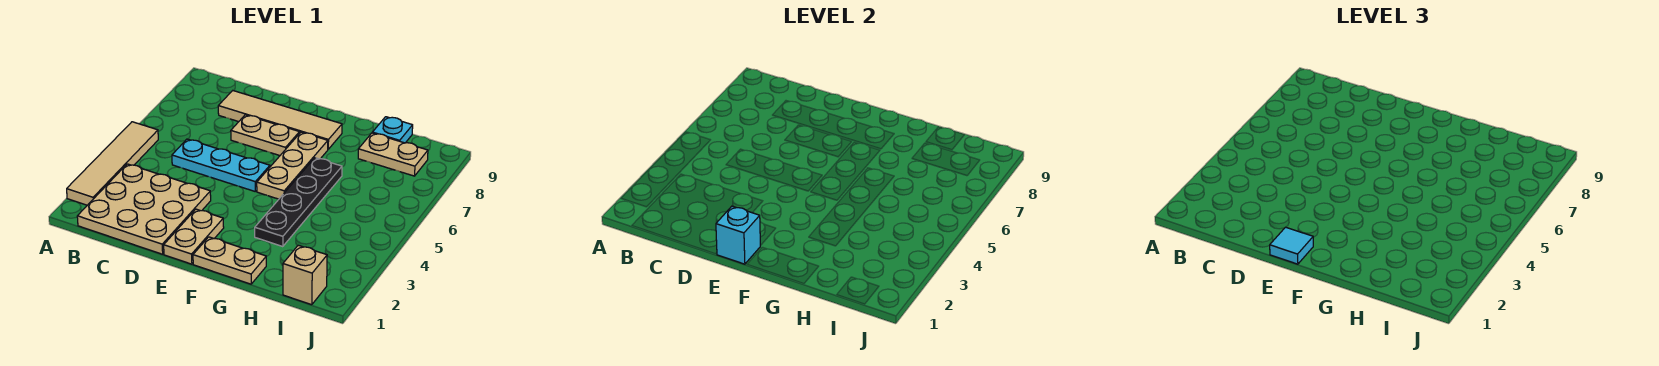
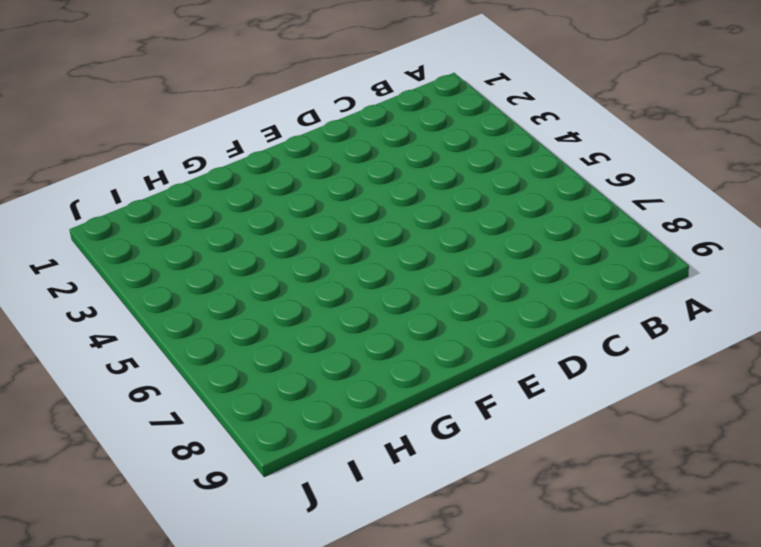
none -> tan 1x4 tile [67,122,158,205]
none -> tan 3x3 plate [77,164,211,254]
none -> cyan 1x3 plate [172,139,270,191]

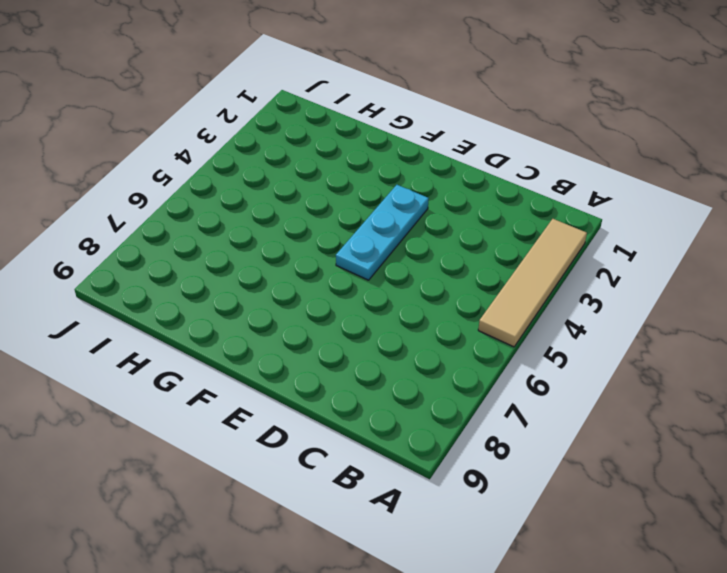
cyan 1x3 plate [336,185,429,280] -> cyan 1x3 plate turned to [172,139,270,191]
none -> tan 3x3 plate [77,164,211,254]
none -> tan 1x4 tile [218,91,342,149]
none -> tan 1x2 plate [231,115,300,156]

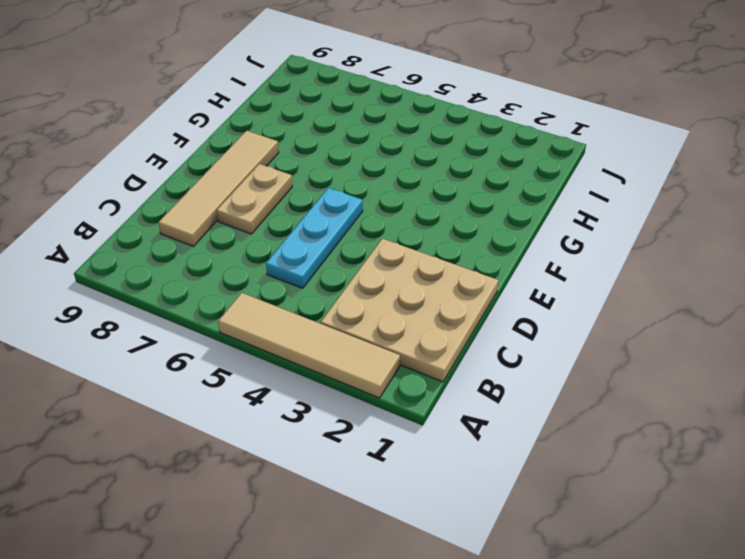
none -> tan 1x2 plate [164,209,224,264]
none -> tan 1x2 plate [193,237,266,284]
none -> tan 1x3 plate [257,132,328,199]

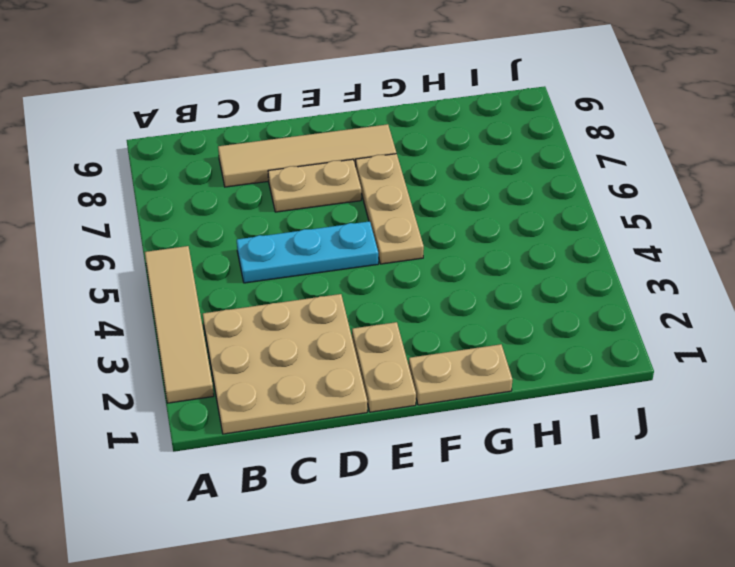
none -> black 1x4 plate [255,158,342,247]
none -> tan 1x2 plate [358,133,428,176]
none -> cyan 1x1 plate [372,117,413,143]

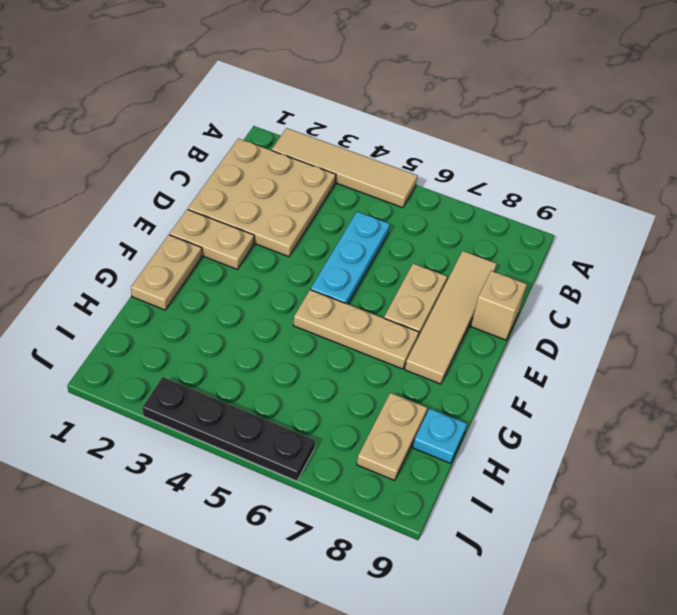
tan 1x1 brick [471,271,527,340] -> tan 1x1 brick moved to [283,245,327,305]
black 1x4 plate [142,377,315,481] -> black 1x4 plate moved to [255,158,342,247]
none -> cyan 1x1 brick [716,206,760,264]
none -> cyan 1x1 tile [1270,227,1313,264]

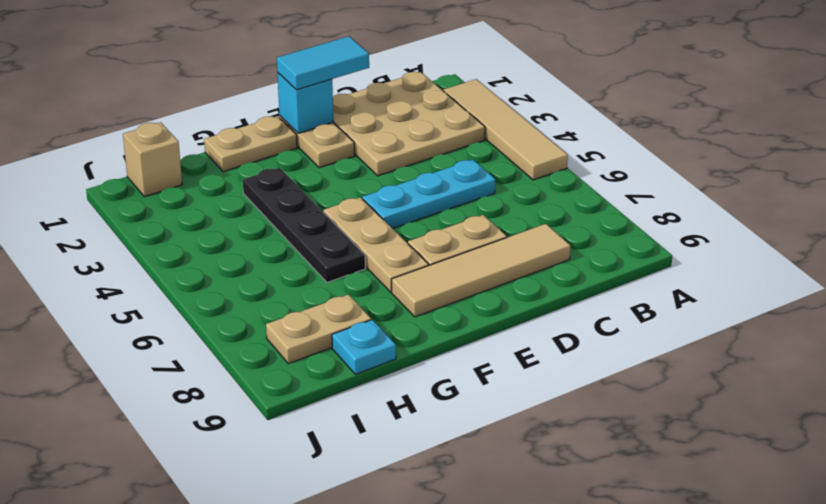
cyan 1x2 tile [277,36,369,90] -> cyan 1x1 tile [1270,227,1313,264]

